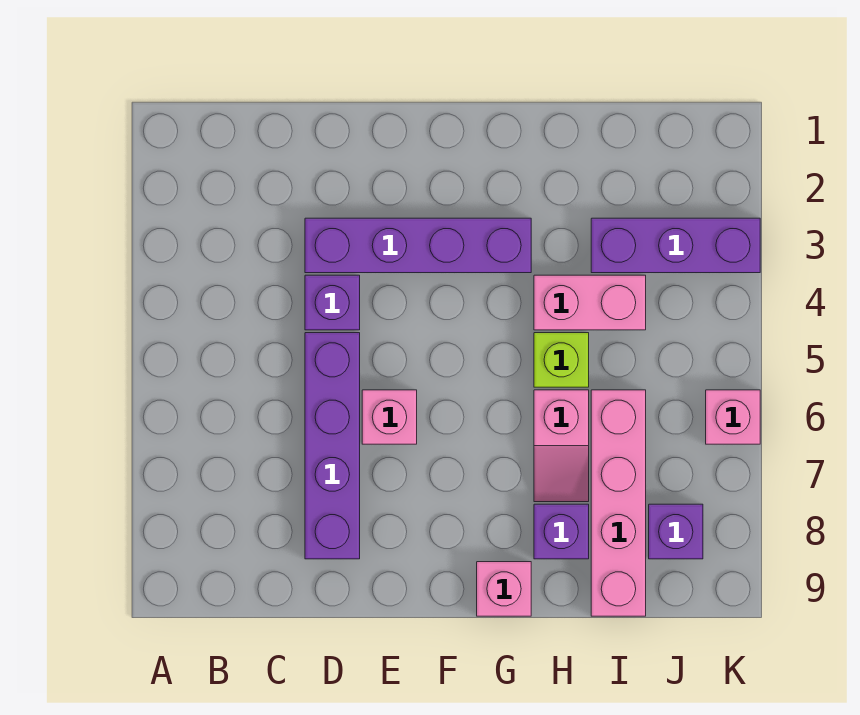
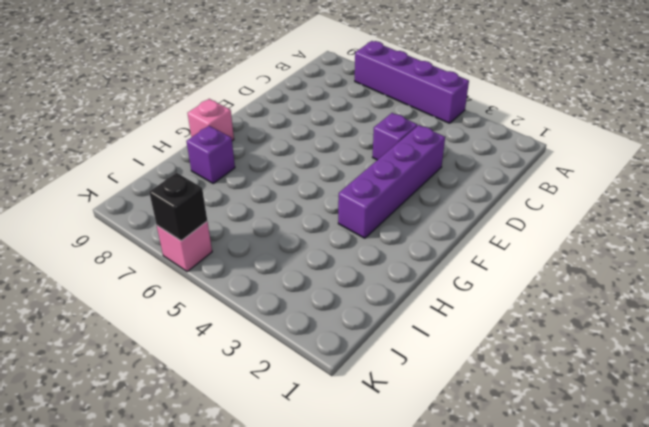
purple 1x4 brick [355,41,469,123] -> purple 1x4 brick moved to [305,333,360,559]
black 1x1 brick [149,173,207,241] -> none
none -> pink 1x1 brick [362,390,417,444]
none -> pink 1x2 brick [534,275,646,330]
none -> lime 1x1 brick [534,333,589,387]

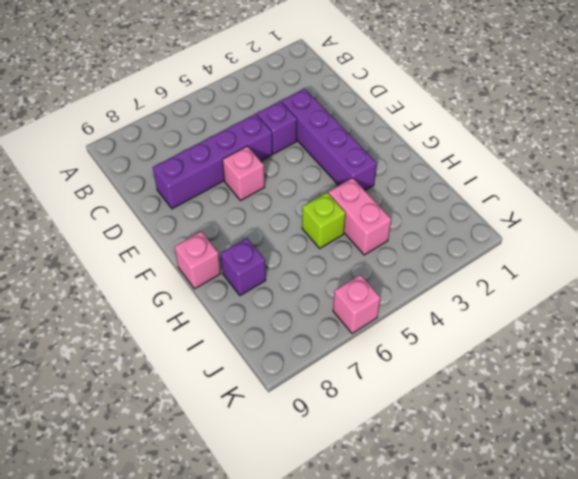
none -> pink 1x2 slope [534,390,589,502]
none -> purple 1x3 brick [591,218,760,273]
none -> pink 1x4 brick [591,390,646,616]

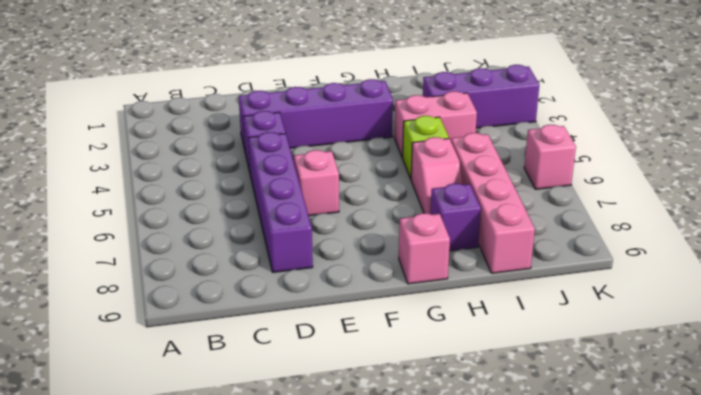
none -> purple 1x1 brick [649,504,703,559]

